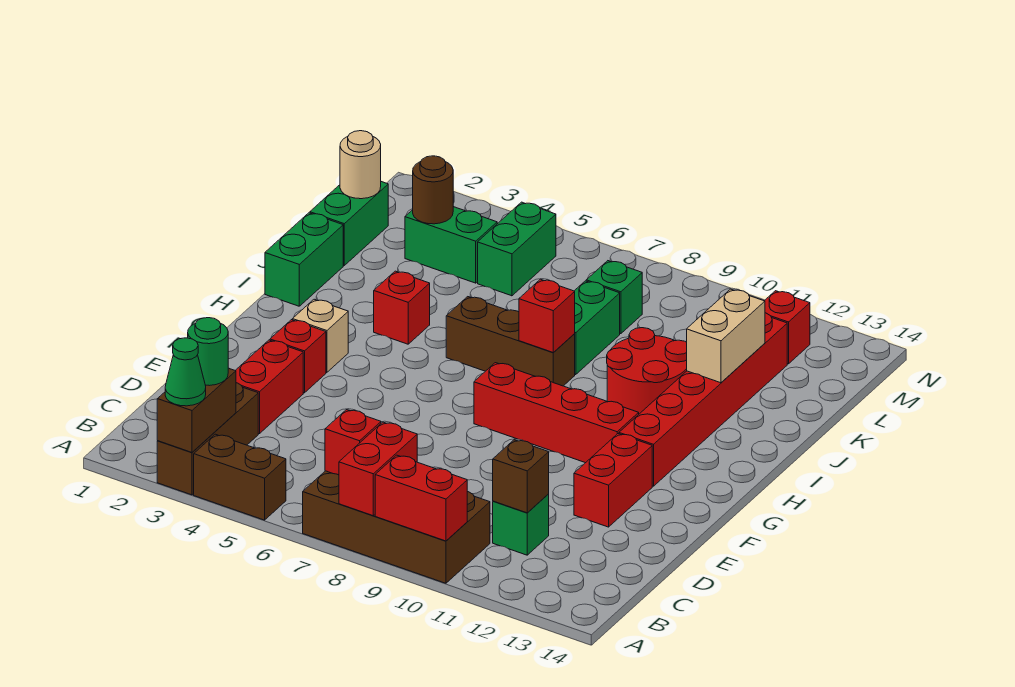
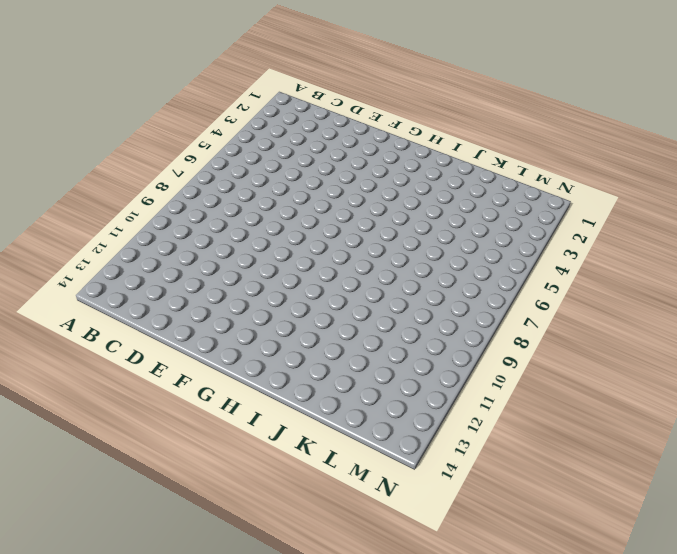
none -> brown 1x3 brick [157,383,258,495]
none -> brown 1x2 brick [194,434,286,520]
none -> brown 2x4 brick [303,471,490,583]
none -> green 1x1 brick [493,494,549,555]

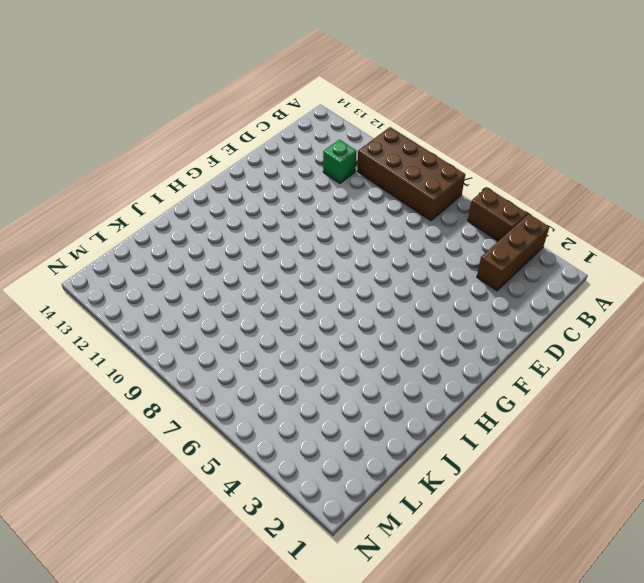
none -> red 1x2 brick [235,340,303,434]
none -> red 1x2 brick [574,434,652,527]
none -> red 1x1 brick [270,320,326,393]
none -> tan 1x1 brick [292,299,348,372]

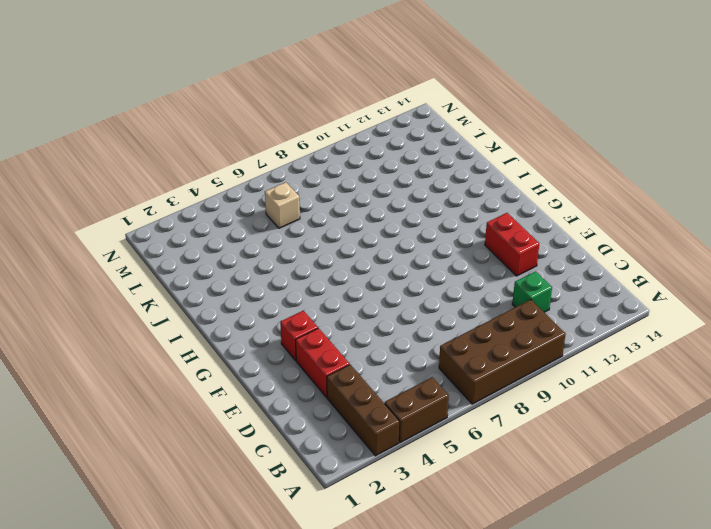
tan 1x1 brick [265,182,300,228] -> tan 1x1 brick moved to [292,299,348,372]
none -> red 1x4 brick [474,363,639,463]
none -> red 1x6 brick [619,313,787,486]
none -> green 1x2 brick [265,213,343,306]
none -> red 1x1 brick [374,271,430,344]

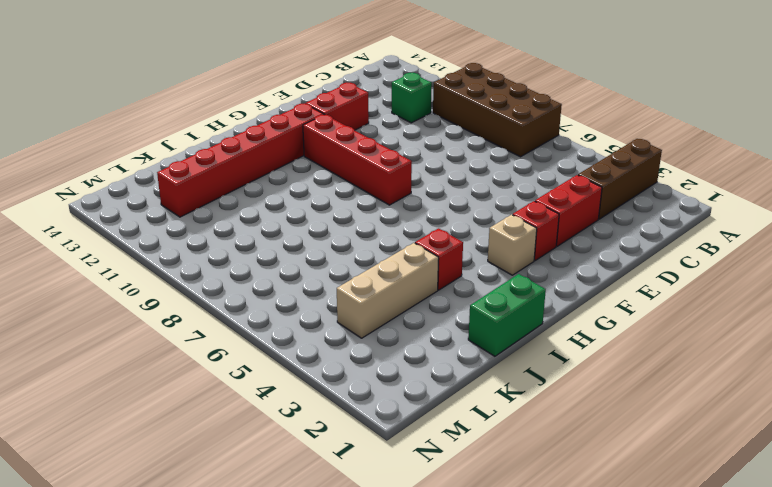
tan 1x3 brick [337,243,439,338] -> green 1x2 brick [405,207,497,283]
none -> brown 1x2 brick [194,434,286,520]
none -> brown 1x3 brick [446,297,575,386]
none -> red 2x2 round brick [607,328,687,414]
none -> green 1x2 brick [575,281,620,375]

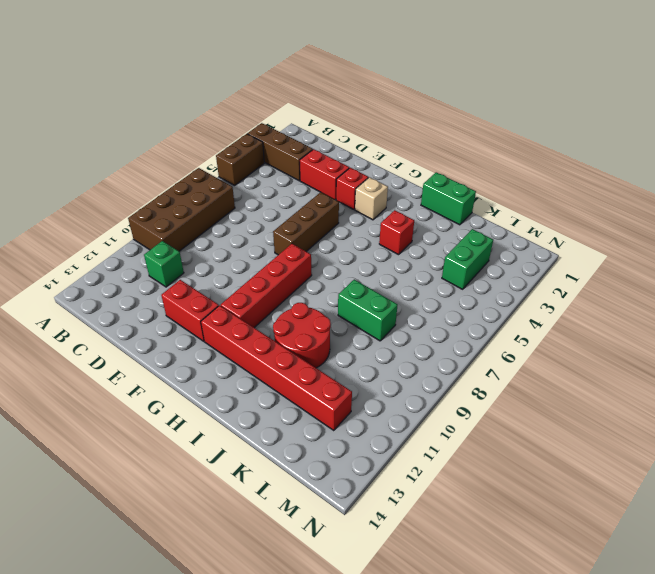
brown 1x3 brick [273,192,339,255] -> brown 1x3 brick moved to [446,297,575,386]
none -> green 1x2 brick [310,182,388,265]
none -> green 1x2 brick [478,202,556,296]
none -> green 1x1 brick [586,261,642,334]
none -> red 1x1 brick [765,291,810,364]

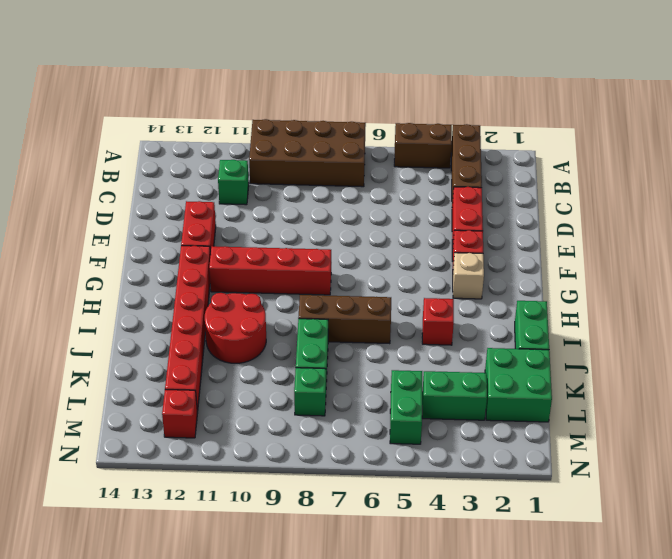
green 2x2 brick [485,348,552,422] -> green 1x2 brick [310,182,388,265]
none -> brown 1x2 brick [157,368,236,452]
none -> red 1x2 brick [339,422,417,516]
none -> red 1x2 brick [375,455,467,541]
none -> red 1x1 brick [325,410,381,475]

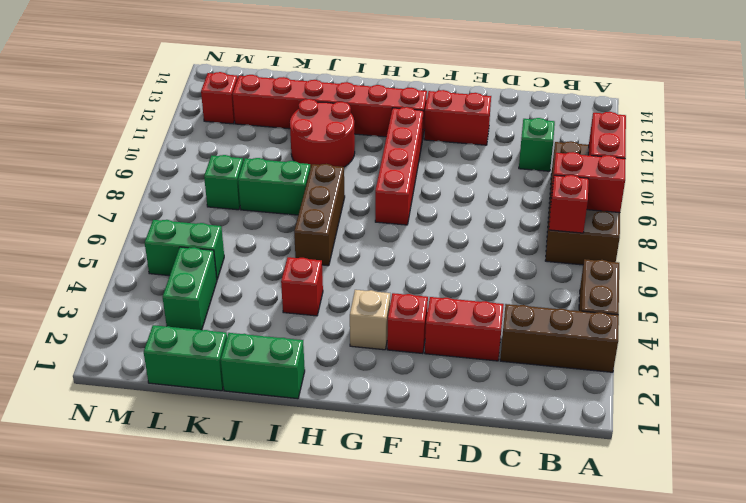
none -> brown 1x2 brick [157,368,236,452]
none -> brown 1x1 brick [493,440,549,513]
none -> red 1x1 brick [519,279,575,353]
none -> tan 1x2 brick [687,289,765,383]

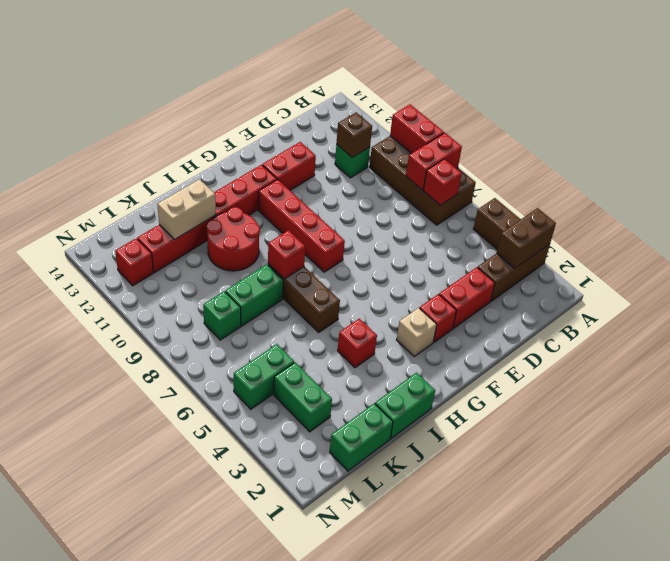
none -> tan 1x1 round brick [340,131,381,199]
none -> brown 1x1 round brick [413,156,453,224]
none -> green 1x1 cone [165,338,206,406]
none -> green 1x1 round brick [188,318,228,386]

